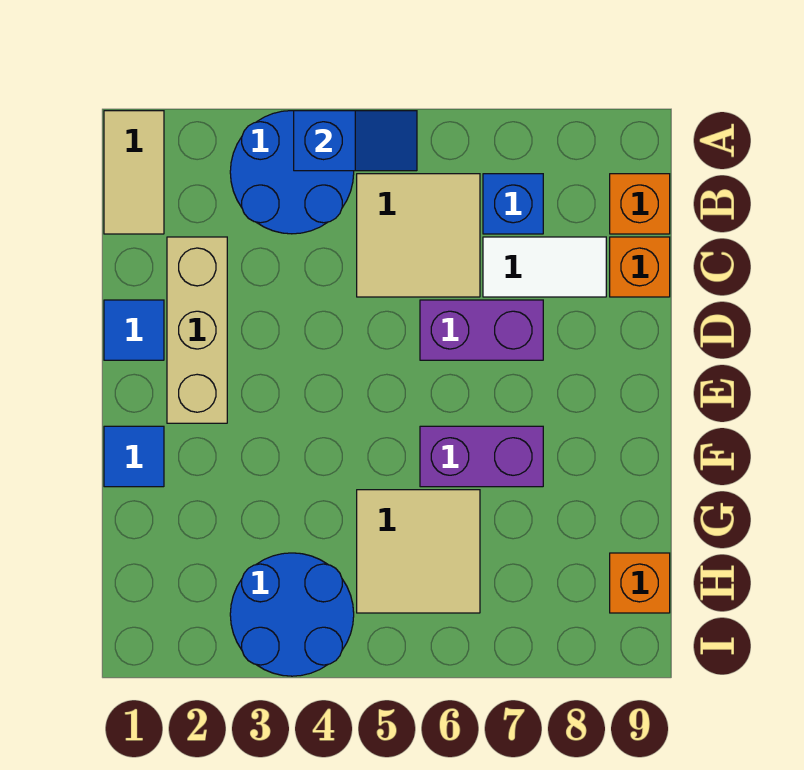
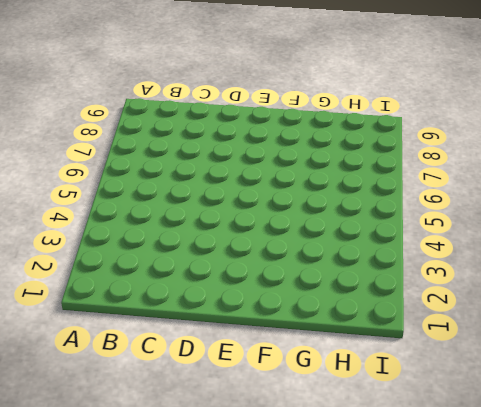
none -> tan 1x2 tile [104,111,164,234]
none -> blue 2x2 round brick [230,111,354,234]
none -> tan 2x2 tile [357,174,480,297]

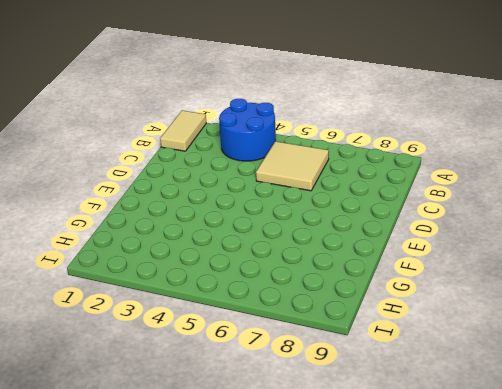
none -> blue 1x1 brick [483,174,543,234]
none -> orange 1x1 brick [610,174,670,234]
none -> tan 1x3 brick [167,237,227,423]

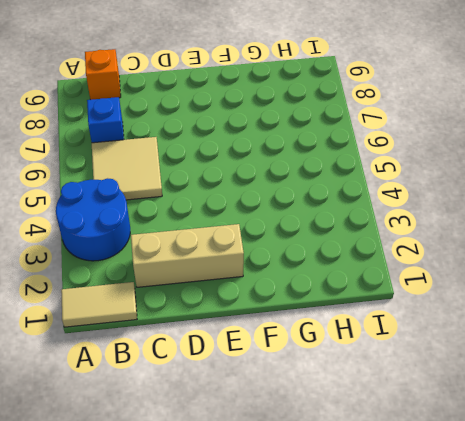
none -> white 1x2 tile [483,237,606,297]
none -> orange 1x1 brick [610,237,670,297]
none -> blue 1x1 tile [104,300,164,360]

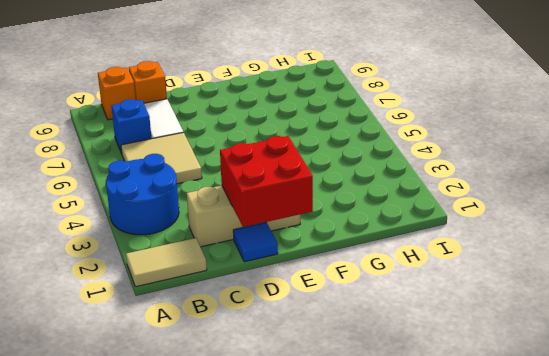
red 2x2 brick [220,136,313,227] -> none
none -> purple 1x2 brick [420,300,543,360]
none -> blue 1x1 tile [104,426,164,487]
none -> purple 1x2 brick [420,426,543,487]

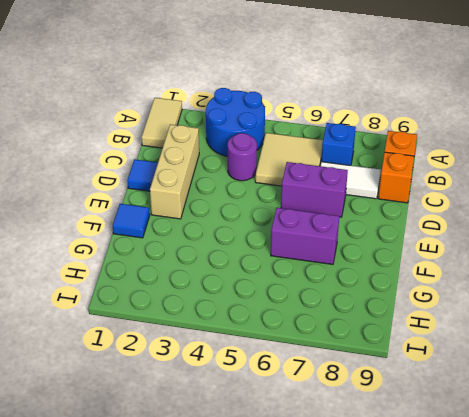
purple 1x1 round brick [228,133,257,181] -> none
none -> tan 2x2 tile [357,490,480,613]
none -> blue 2x2 round brick [230,553,354,676]
none -> orange 1x1 brick [610,553,670,613]

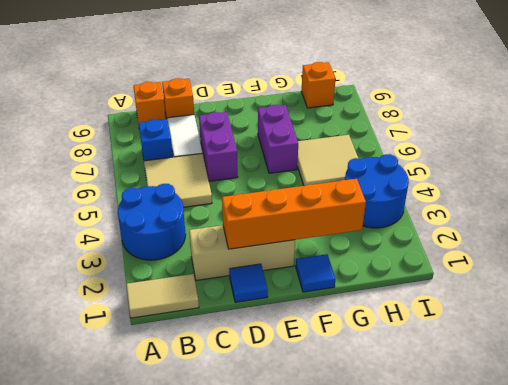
orange 1x4 brick [222,179,366,249] -> none
none -> blue 1x2 slope [294,111,417,171]

